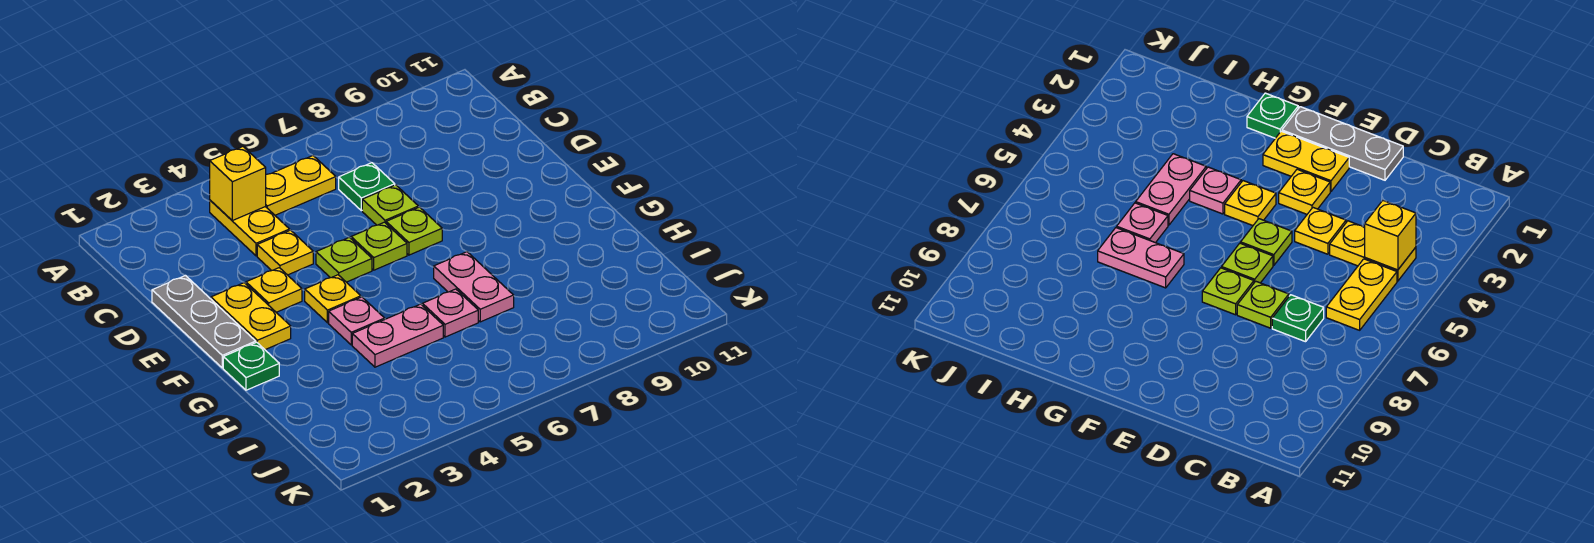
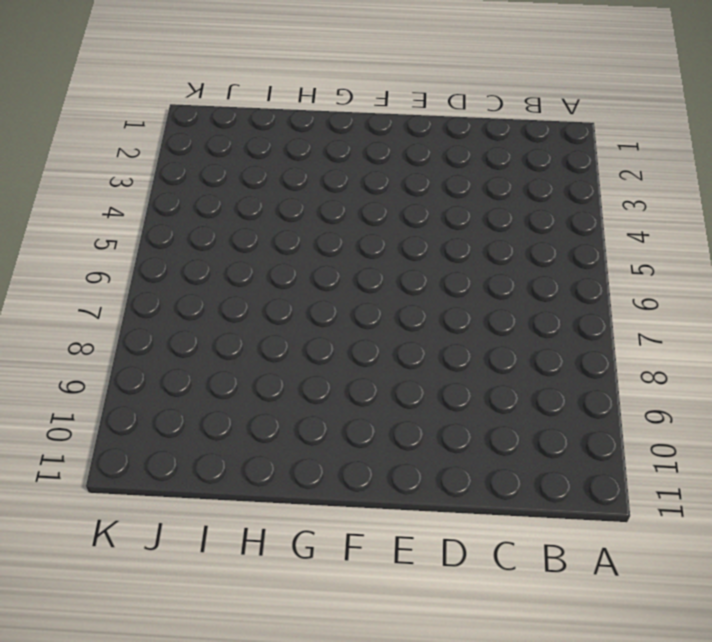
none -> yellow 1x2 plate [210,200,290,256]
none -> yellow 1x2 plate [265,156,336,215]
none -> green 1x1 plate [339,163,395,211]

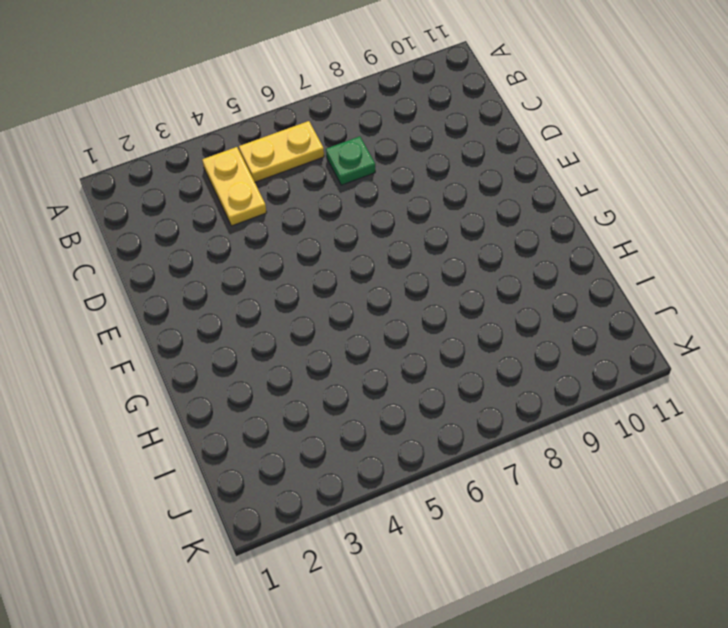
none -> grey 1x3 plate [152,275,256,368]
none -> yellow 1x1 plate [257,230,313,275]
none -> lime 1x1 plate [362,185,418,225]

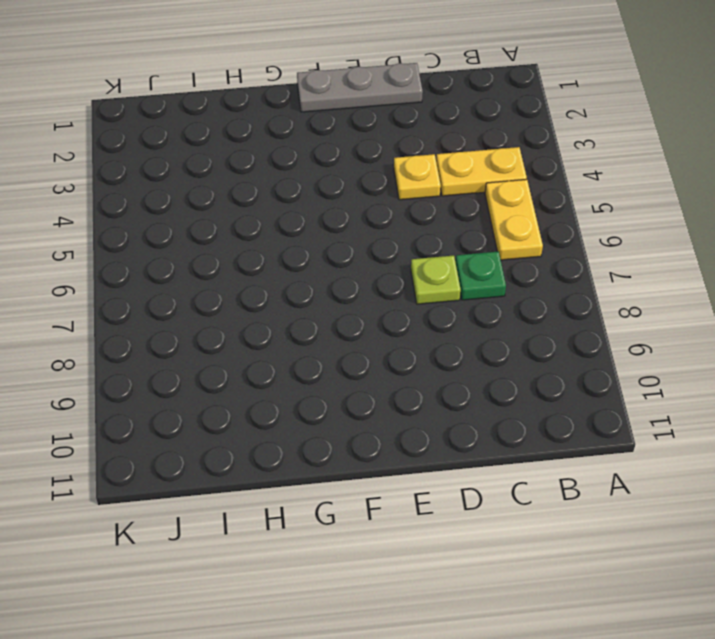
none -> yellow 1x2 plate [211,283,291,350]
none -> yellow 1x1 plate [246,268,302,312]
none -> lime 1x1 plate [316,237,372,282]

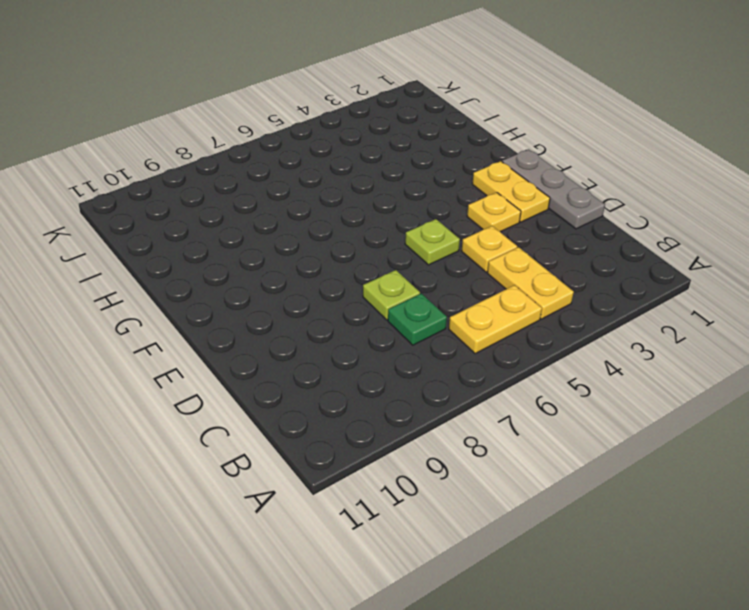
none -> lime 1x1 plate [351,222,407,270]
none -> lime 1x1 plate [386,207,442,255]
none -> yellow 1x1 plate [305,275,361,323]

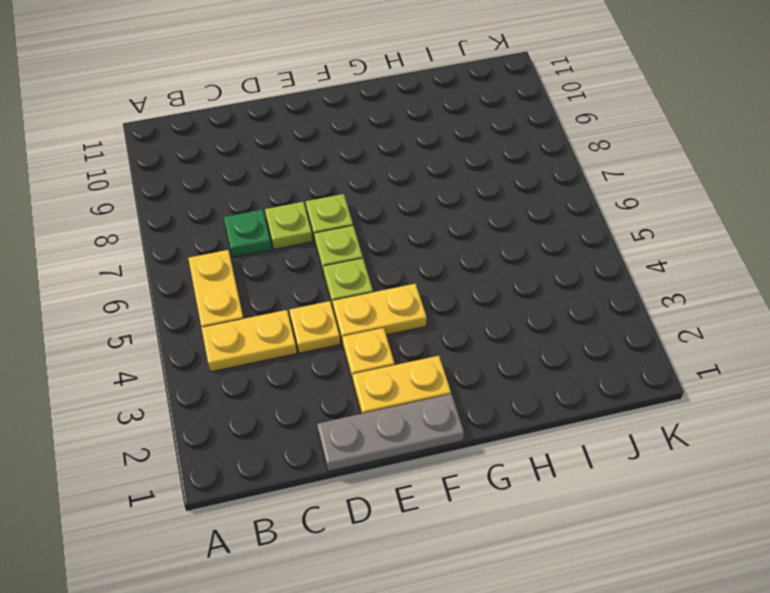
yellow 1x2 plate [333,284,427,344] -> yellow 1x1 plate [305,275,361,323]
none -> green 1x1 plate [223,342,279,390]
none -> pink 1x1 plate [329,297,385,345]
none -> pink 1x2 plate [434,252,514,322]

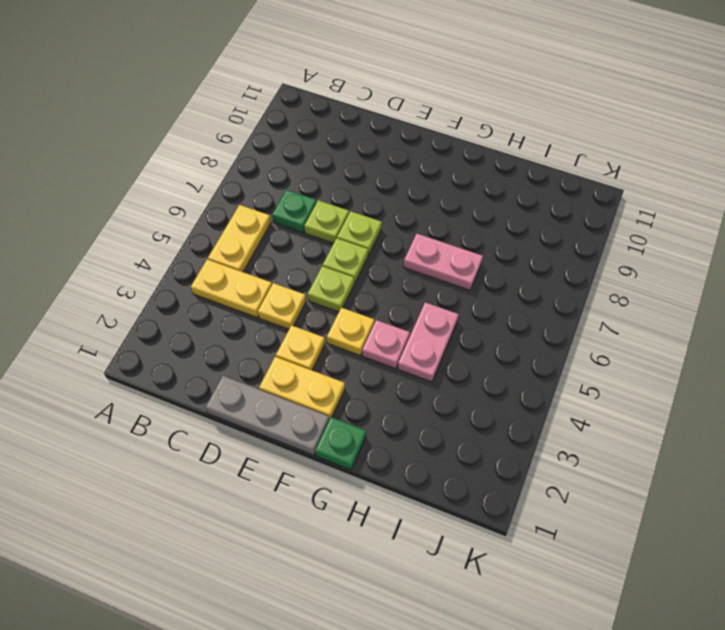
none -> pink 1x1 plate [422,289,478,337]
none -> yellow 1x1 brick [210,147,266,221]

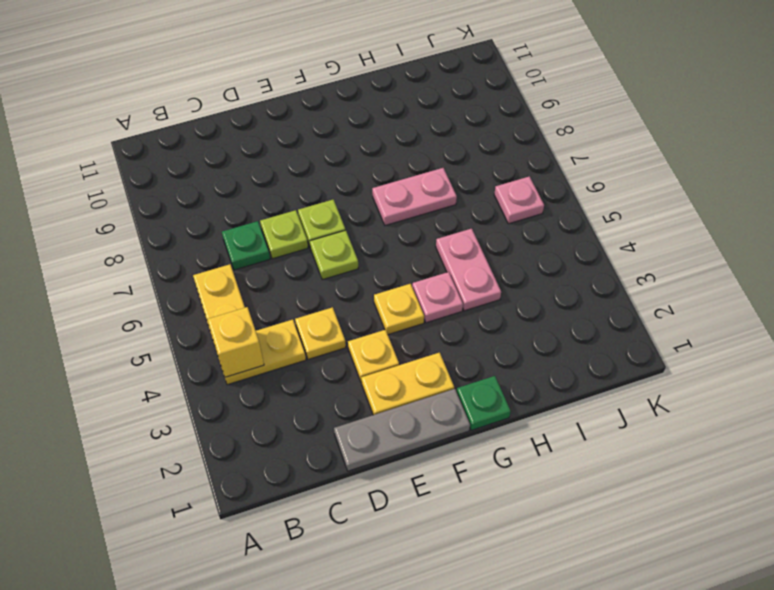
pink 1x1 plate [494,176,544,224] -> pink 1x1 plate moved to [422,289,478,337]
none -> lime 1x1 plate [316,237,372,282]

